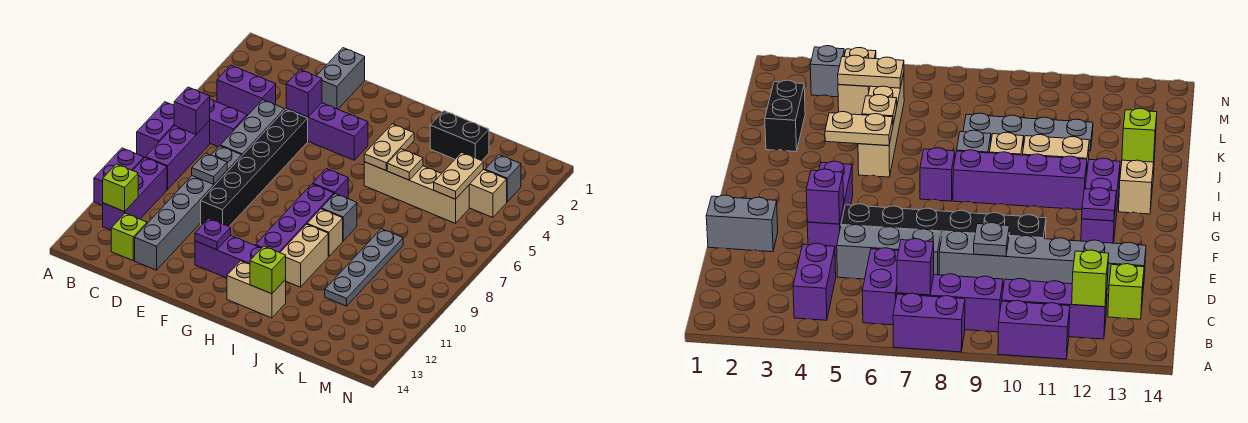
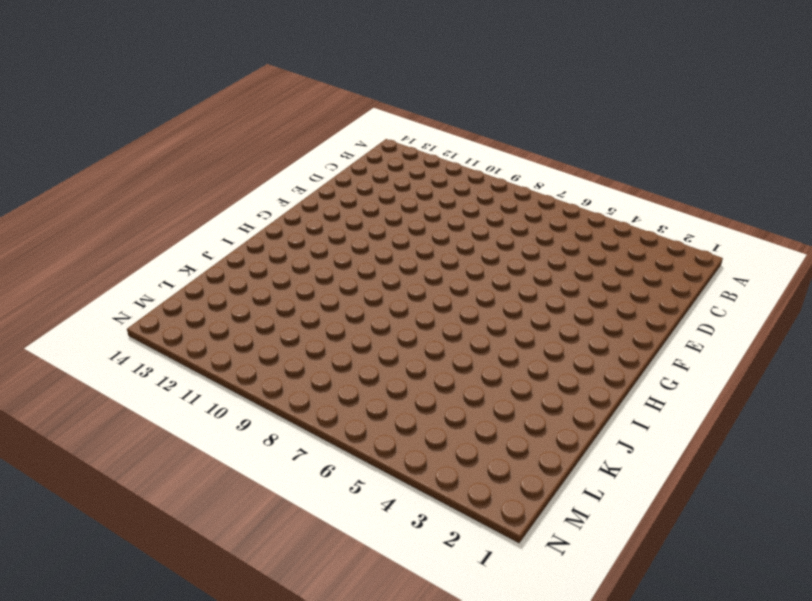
none -> purple 1x2 brick [137,102,174,158]
none -> purple 1x2 brick [94,148,144,205]
none -> purple 1x2 brick [217,65,276,116]
none -> purple 1x2 brick [209,99,247,147]

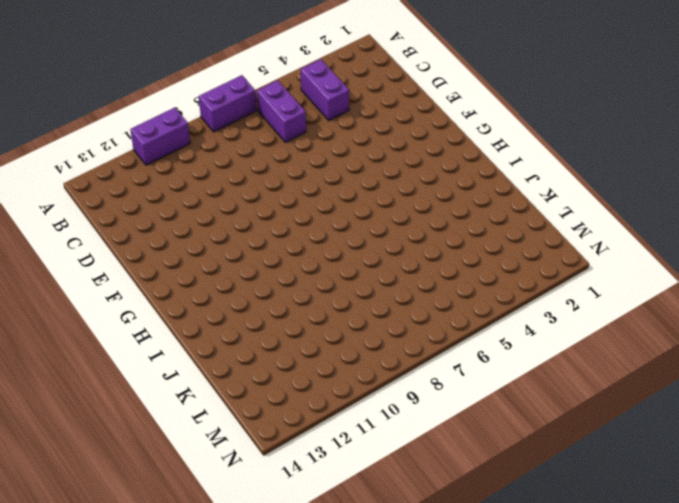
none -> purple 1x3 brick [146,121,210,190]
none -> purple 1x3 brick [103,158,167,230]
none -> lime 1x1 brick [111,213,147,260]
none -> grey 1x3 brick [220,100,285,155]

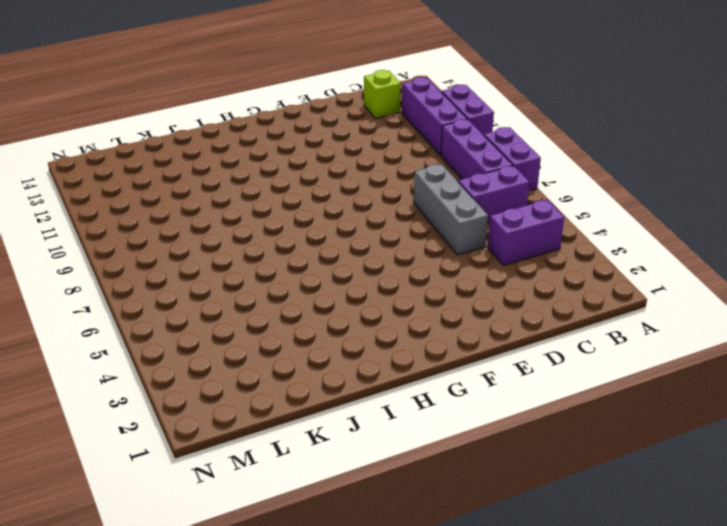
none -> grey 1x6 brick [135,146,242,270]
none -> grey 1x2 brick [317,48,365,109]
none -> purple 1x3 brick [286,103,368,160]
none -> black 1x6 brick [201,109,308,226]

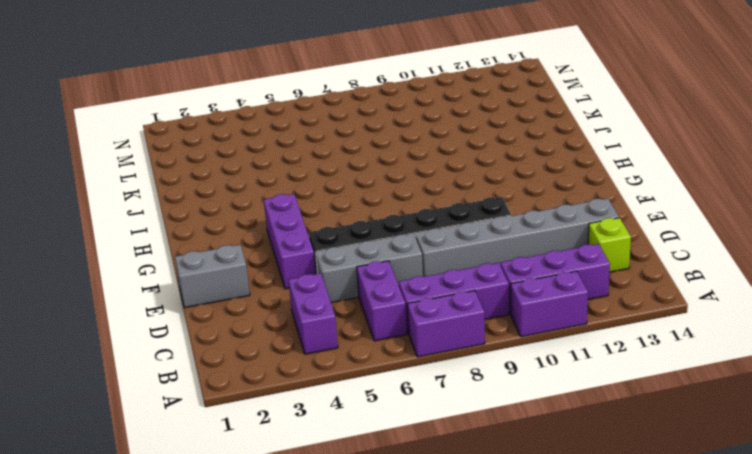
none -> purple 1x3 brick [195,235,261,278]
none -> purple 1x1 brick [313,169,348,199]
none -> purple 1x4 brick [255,184,334,253]
none -> tan 1x2 brick [227,261,286,318]

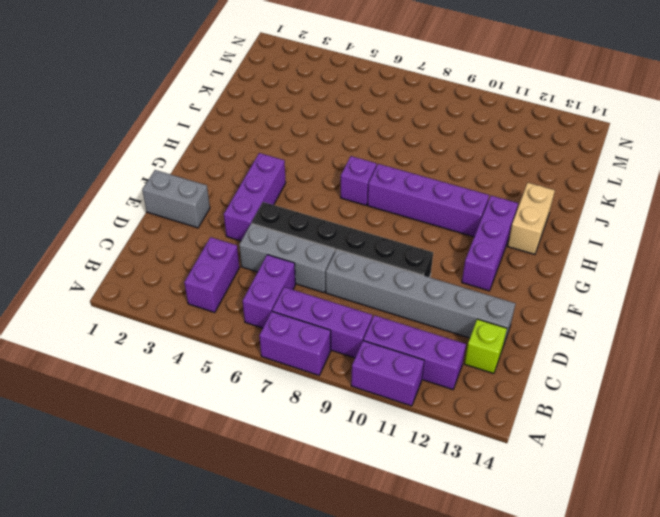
none -> tan 1x4 brick [364,162,469,223]
none -> grey 1x1 brick [321,194,357,241]
none -> tan 1x1 brick [307,209,343,256]
none -> tan 1x2 brick [280,224,328,287]

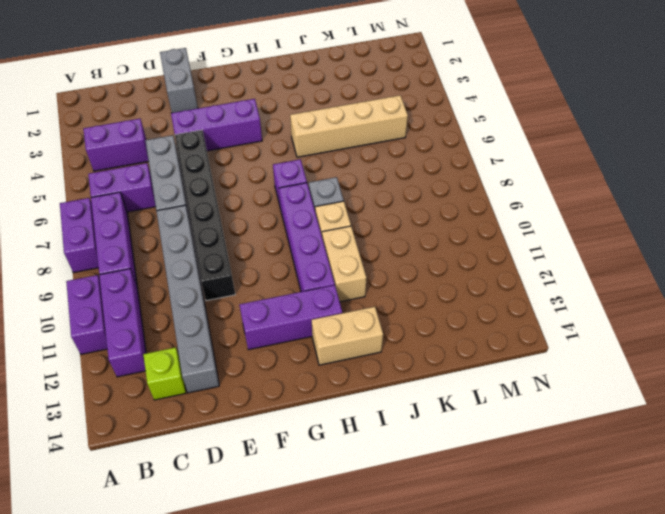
none -> black 1x2 brick [430,111,489,161]
none -> grey 1x4 plate [325,229,403,306]
none -> tan 1x2 brick [469,170,507,218]
none -> grey 1x1 brick [485,155,521,202]

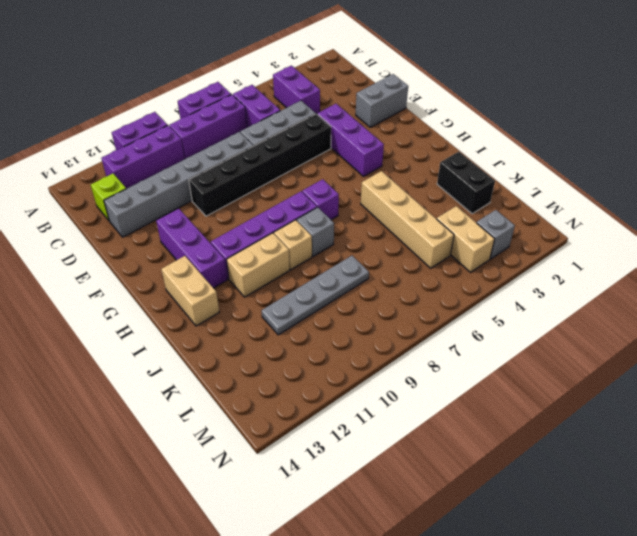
none -> purple 1x1 brick [174,87,210,134]
none -> lime 1x1 brick [103,164,138,212]
none -> grey 1x1 plate [192,153,227,184]
none -> purple 1x1 brick [286,70,322,117]

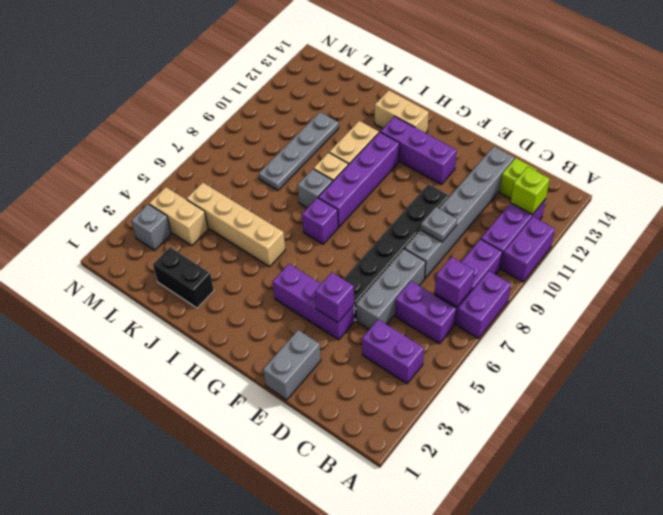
none -> purple 1x1 plate [195,218,231,250]
none -> tan 1x2 plate [364,124,414,170]
none -> lime 1x1 brick [250,246,286,294]
none -> tan 1x1 plate [387,149,423,180]

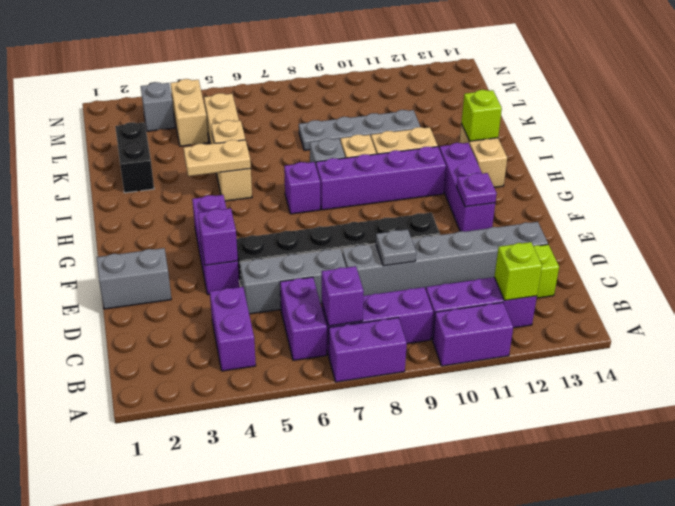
none -> tan 1x2 plate [434,152,483,199]

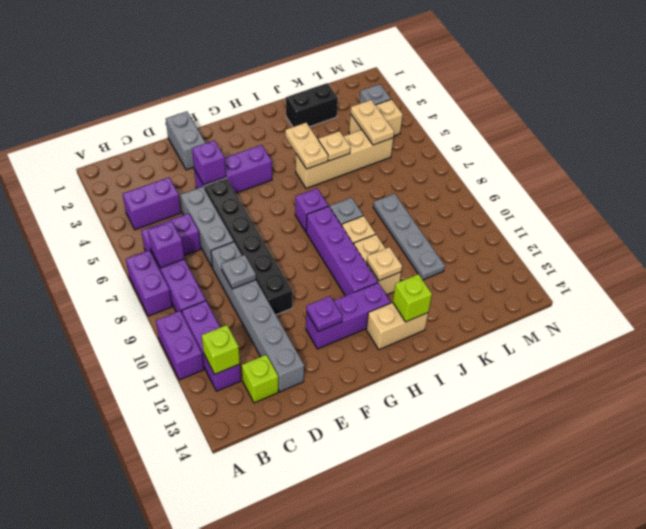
tan 1x1 plate [367,247,402,281] -> none

